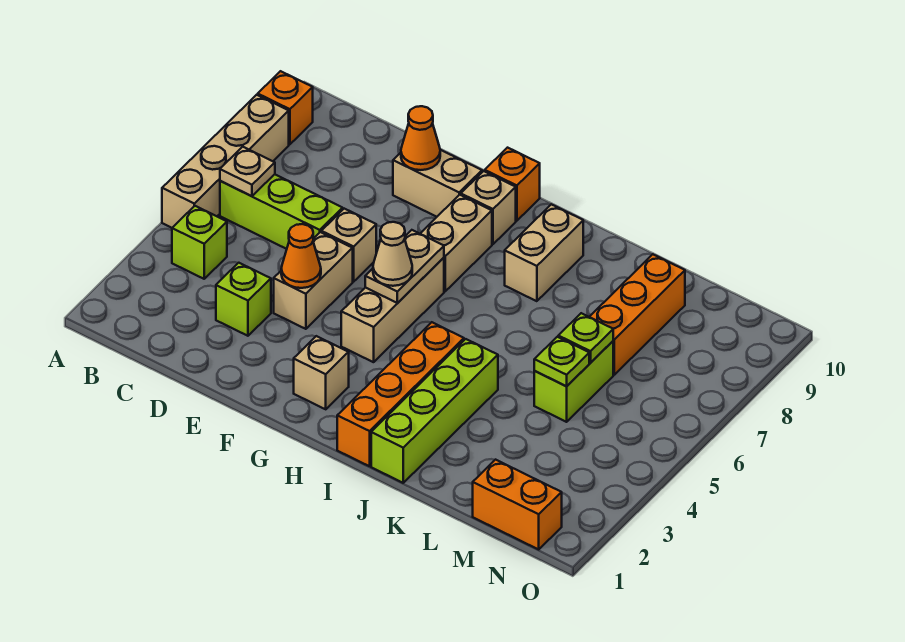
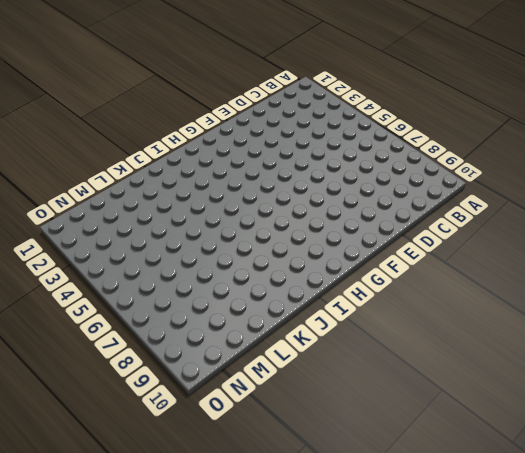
none -> tan 1x4 brick [162,95,289,228]
none -> orange 1x1 brick [258,71,313,144]
none -> lime 1x1 brick [172,206,227,279]

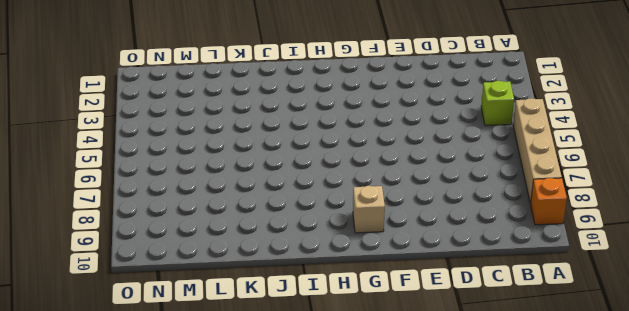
none -> lime 1x3 brick [220,174,343,249]
none -> lime 1x1 brick [216,263,271,336]
none -> tan 1x2 brick [274,232,353,329]

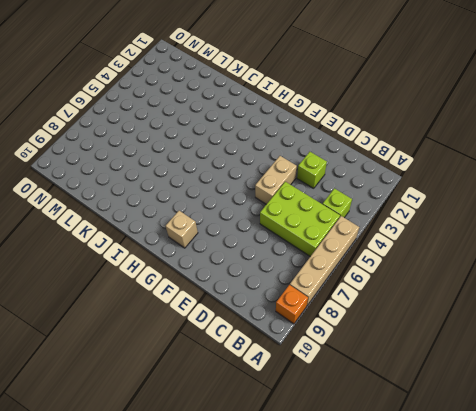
lime 2x3 brick [260,182,340,256] -> lime 1x3 brick [220,174,343,249]
none -> tan 1x1 brick [321,209,376,282]
none -> tan 1x2 brick [393,150,482,217]
none -> tan 1x1 brick [294,336,349,409]

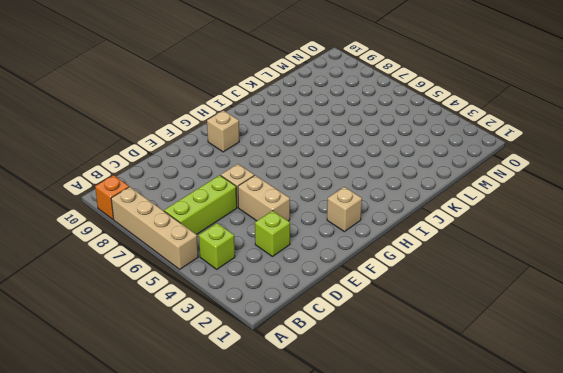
none -> tan 1x2 brick [393,150,482,217]
none -> tan 1x3 brick [341,258,444,362]
none -> tan 1x2 brick [420,195,492,291]

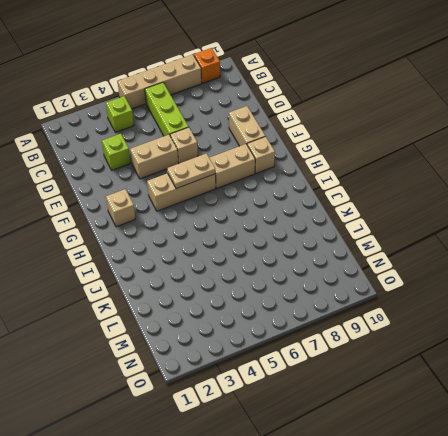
none -> orange 1x1 brick [485,148,540,221]
none -> orange 1x4 brick [337,322,464,466]
none -> tan 1x2 brick [505,204,583,301]

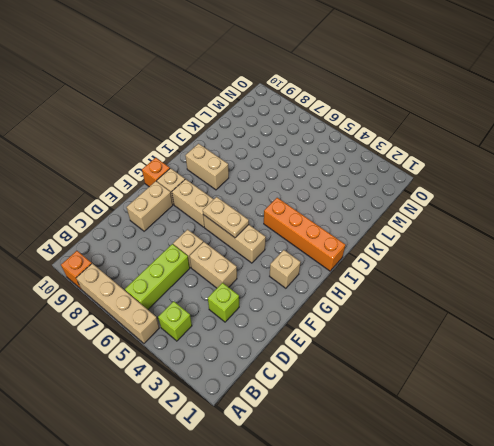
none -> lime 1x4 brick [371,339,498,483]
none -> lime 1x2 brick [534,341,613,422]
none -> orange 1x3 brick [590,254,685,375]

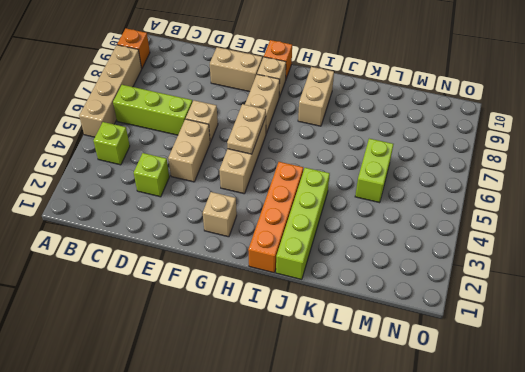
none -> orange 1x3 brick [590,254,685,375]
none -> orange 1x2 brick [473,460,562,549]
none -> tan 1x1 plate [220,147,275,196]

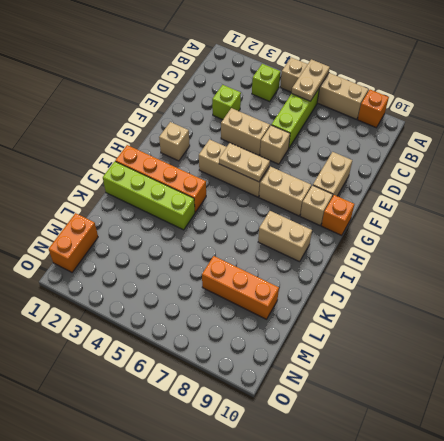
tan 1x2 plate [292,59,330,101] -> tan 1x1 plate [220,147,275,196]
none -> lime 1x2 brick [534,341,613,422]
none -> orange 1x1 cone [281,224,321,288]
none -> orange 1x1 cone [401,106,440,170]

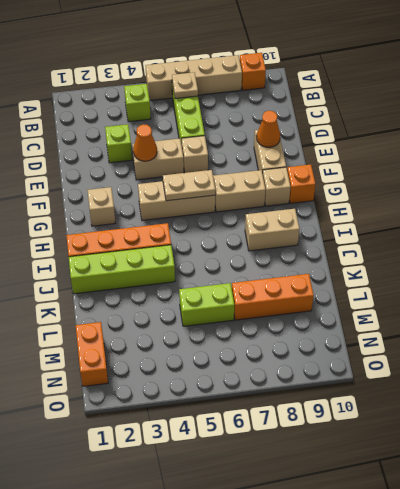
none -> lime 1x1 plate [534,337,589,386]
none -> lime 1x1 plate [558,313,613,363]
none -> tan 1x1 cone [373,222,412,286]

